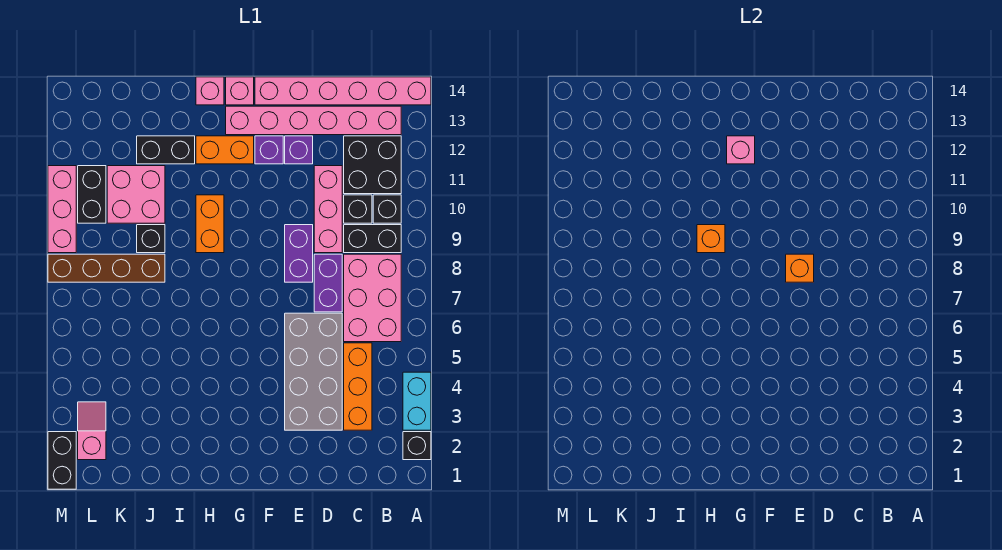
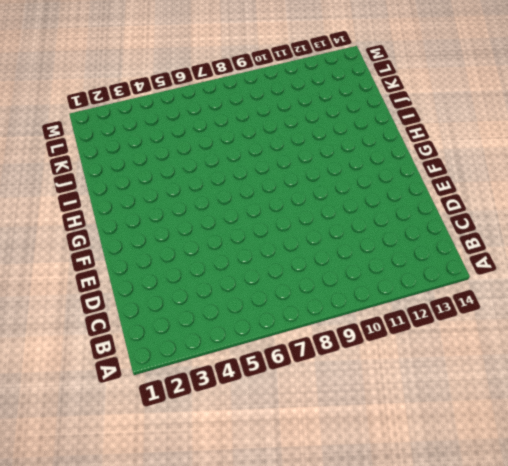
none -> black 1x1 brick [403,432,431,460]
none -> cyan 1x2 brick [403,372,431,430]
none -> pink 1x6 brick [255,77,431,105]
none -> pink 2x3 brick [344,254,401,342]

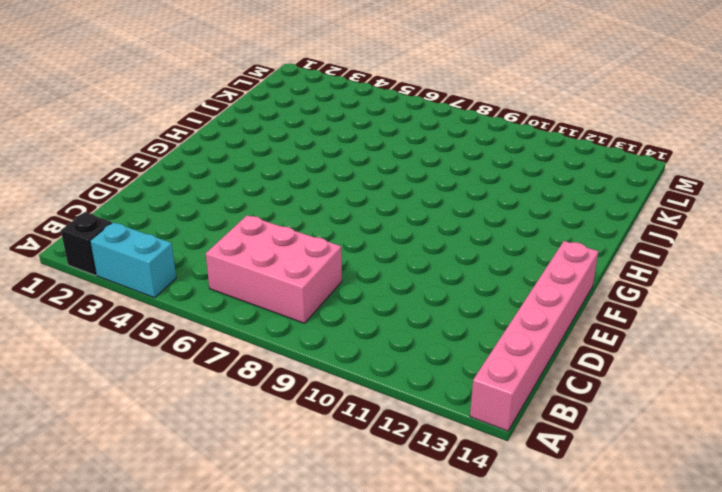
none -> black 1x2 brick [344,225,401,253]
none -> black 1x1 brick [373,195,401,223]
none -> black 2x2 brick [344,136,401,194]
none -> pink 1x6 brick [226,106,401,135]

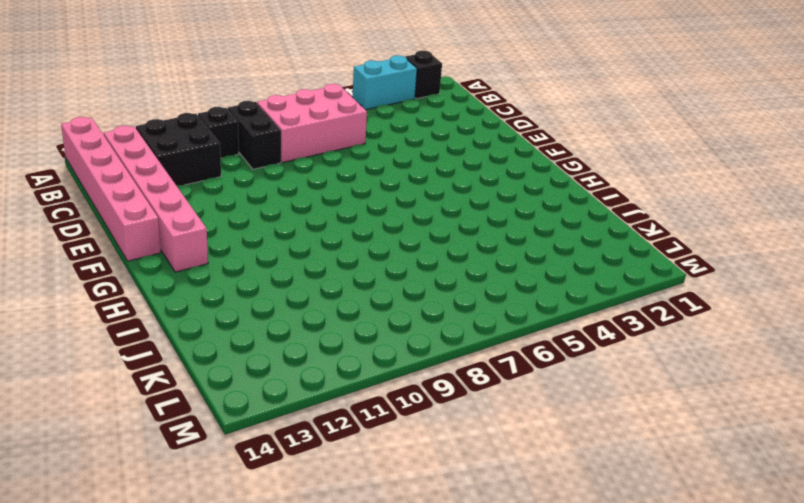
none -> orange 1x3 brick [344,343,372,430]
none -> black 1x1 brick [344,195,372,223]
none -> grey 2x4 brick [285,313,342,430]
none -> purple 1x2 brick [314,254,342,312]

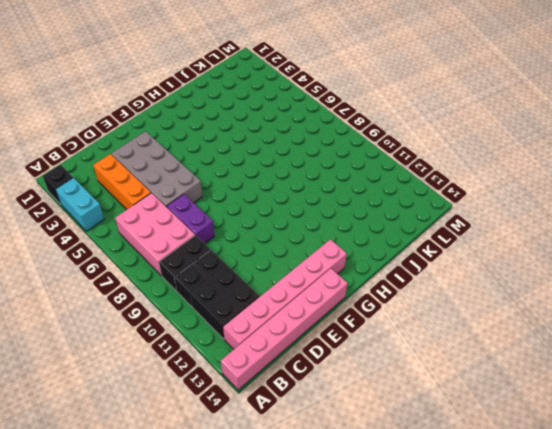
none -> pink 1x3 brick [314,166,342,253]
none -> purple 1x2 brick [285,225,313,282]
none -> purple 1x1 brick [285,136,313,164]
none -> purple 1x1 brick [255,136,283,164]

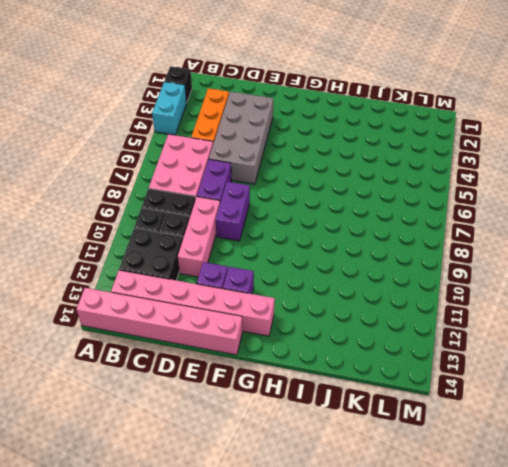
none -> orange 1x2 brick [196,136,254,164]
none -> pink 1x1 brick [226,77,254,105]
none -> orange 1x2 brick [196,195,224,253]
none -> pink 1x1 brick [196,77,224,105]

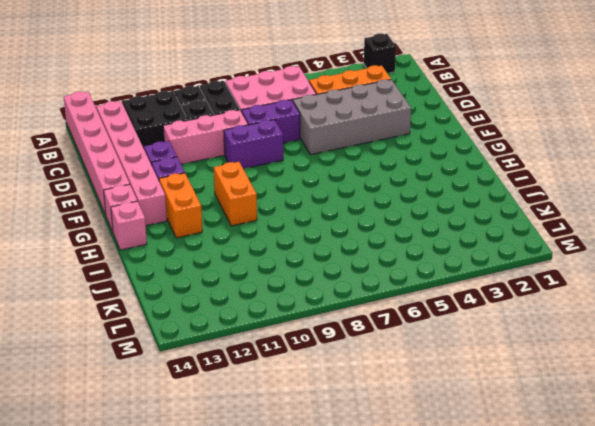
orange 1x2 brick [214,162,257,226] -> orange 1x2 brick turned to [196,195,224,253]
none -> cyan 1x2 brick [403,372,431,430]
none -> black 1x2 brick [137,136,195,164]
none -> brown 1x4 brick [48,254,165,282]
none -> black 1x1 brick [137,225,165,253]

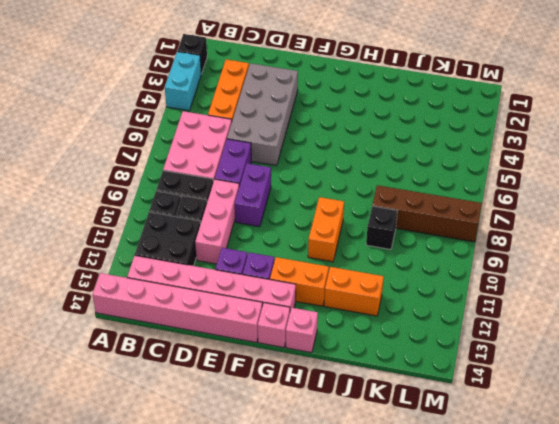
orange 1x2 brick [324,267,384,316] -> black 1x2 brick [137,136,195,164]
none -> pink 2x2 brick [107,166,165,223]
none -> pink 1x2 slope [78,402,106,460]
none -> black 1x2 brick [78,166,106,223]
none -> black 1x2 brick [48,432,76,489]

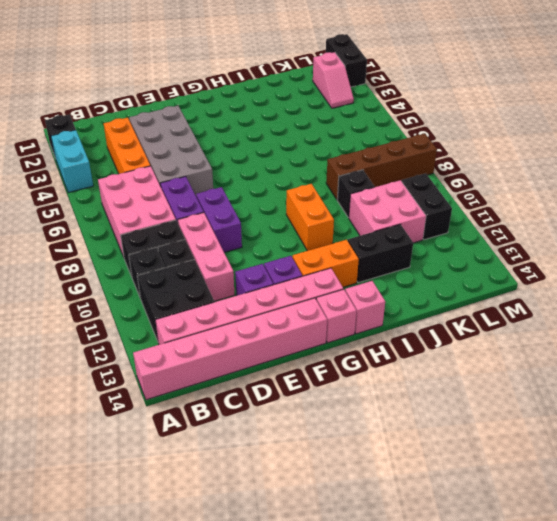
none -> pink 1x3 brick [48,166,76,253]
none -> orange 1x1 brick [786,254,814,282]
none -> pink 1x1 brick [727,136,755,164]
none -> orange 1x1 brick [697,225,725,253]

